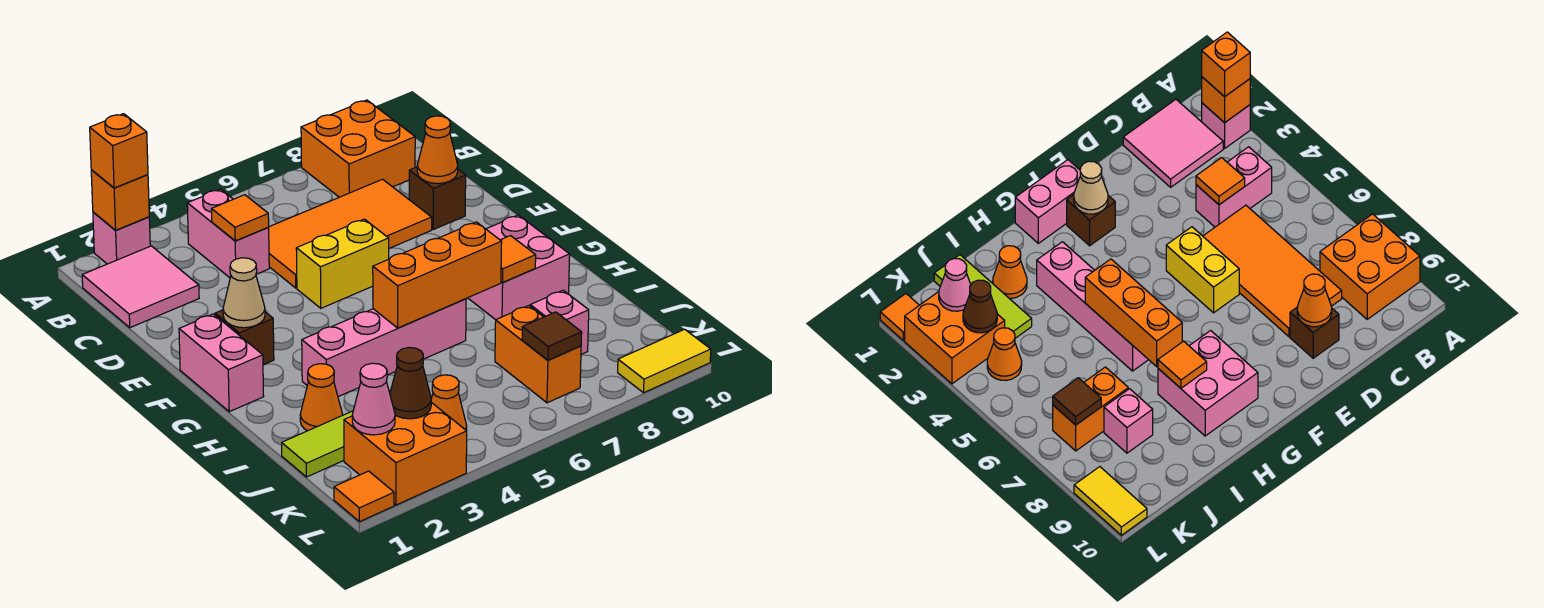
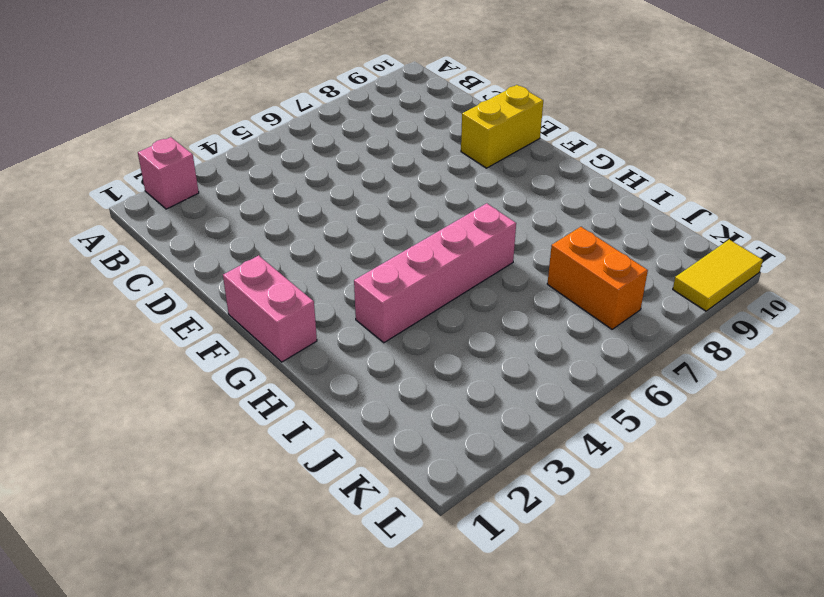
yellow 1x2 brick [461,85,543,168] -> yellow 1x2 brick moved to [296,219,389,308]
none -> orange 2x2 brick [301,100,415,197]
none -> pink 2x2 tile [82,246,199,328]
none -> pink 1x2 brick [187,189,269,278]

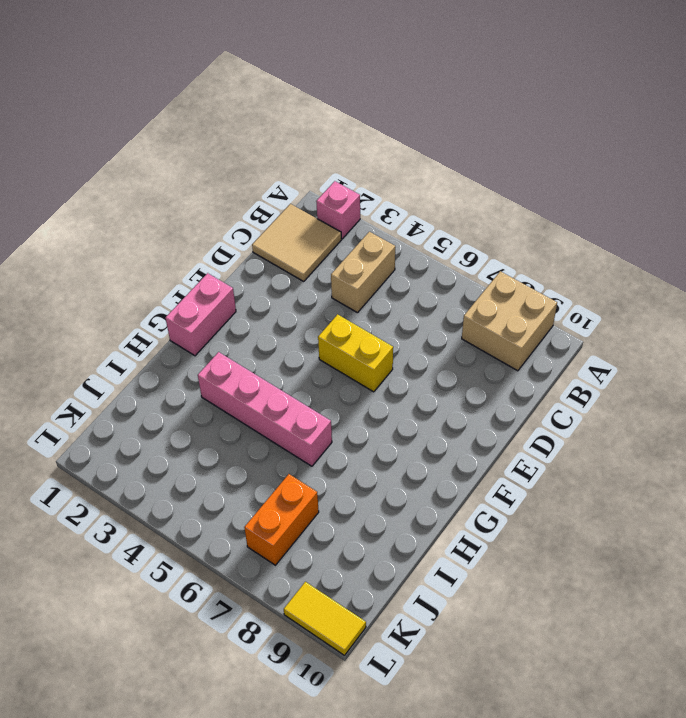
tan 2x2 brick [462,271,557,371] -> orange 2x2 brick [301,100,415,197]
tan 2x2 tile [252,204,342,281] -> pink 2x2 tile [82,246,199,328]
tan 1x2 brick [331,232,395,313] -> pink 1x2 brick [187,189,269,278]
none -> orange 2x4 tile [268,179,432,288]
none -> brown 1x1 brick [409,167,466,230]
none -> brown 1x1 brick [215,310,274,365]

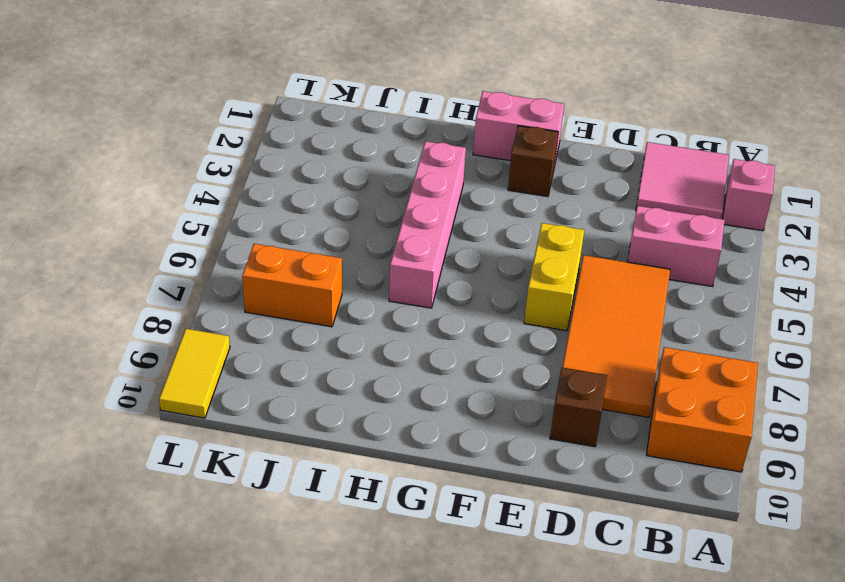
none -> pink 2x2 brick [468,215,570,320]
none -> orange 1x1 cone [300,364,342,431]
none -> lime 1x3 tile [282,411,353,477]

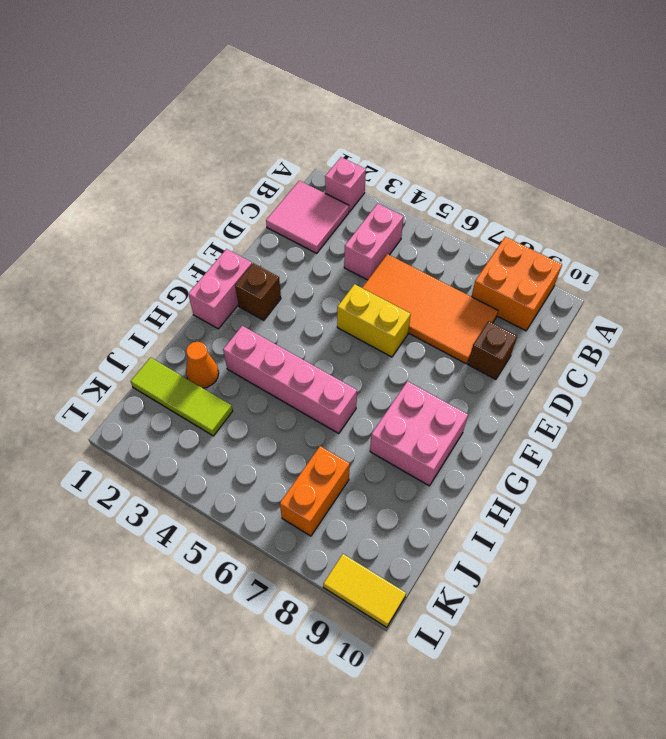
none -> pink 1x1 brick [530,290,589,354]
none -> orange 2x2 brick [344,402,467,505]
none -> orange 1x1 cone [431,375,467,431]

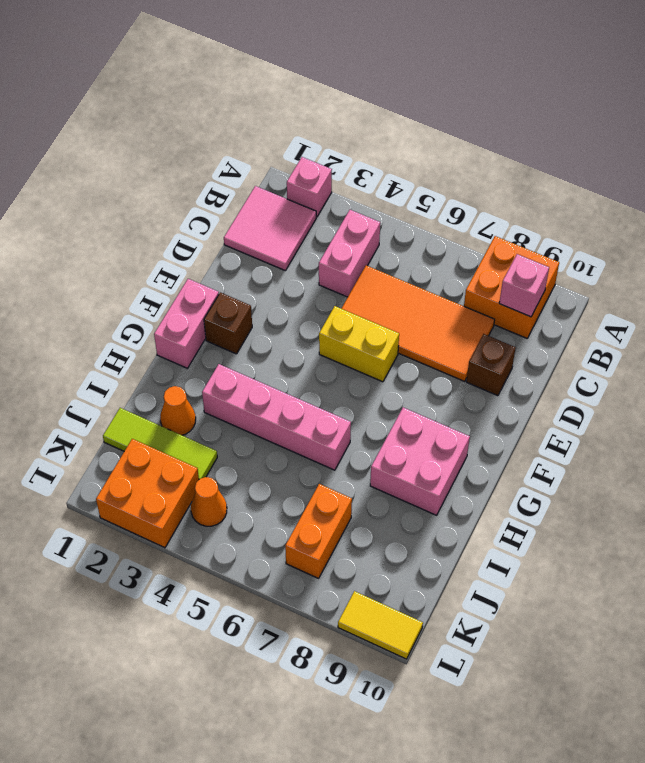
pink 1x1 brick [499,254,549,317] -> pink 1x1 brick moved to [530,290,589,354]
none -> orange 1x1 tile [334,471,394,522]
none -> orange 1x1 brick [91,170,149,230]
none -> orange 1x1 tile [212,195,269,241]

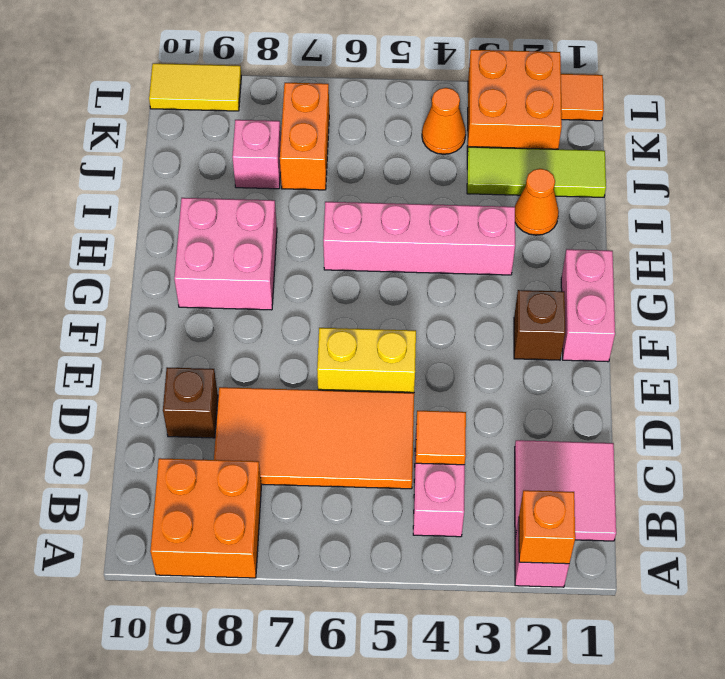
none -> orange 1x1 cone [417,116,458,184]
none -> tan 1x1 cone [223,258,265,328]
none -> orange 1x3 brick [373,222,502,328]

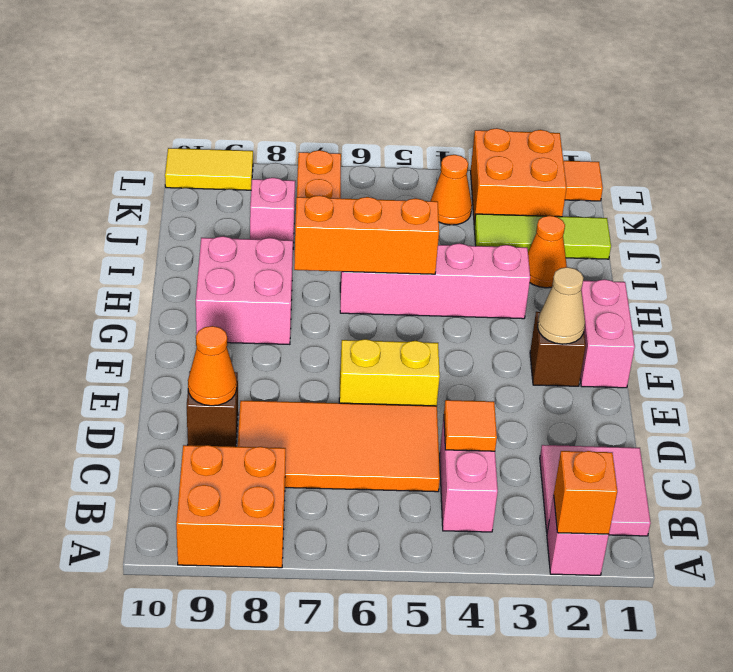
none -> orange 1x1 tile [501,236,536,283]
none -> pink 1x1 cone [352,363,395,435]
none -> brown 1x1 cone [390,348,431,419]

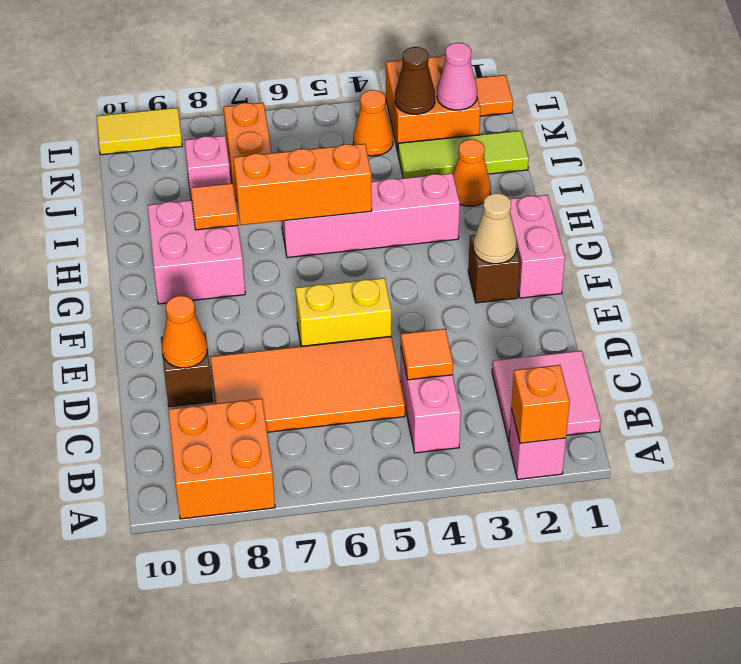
none -> brown 1x1 tile [522,312,582,360]
none -> orange 1x1 brick [90,114,148,188]

